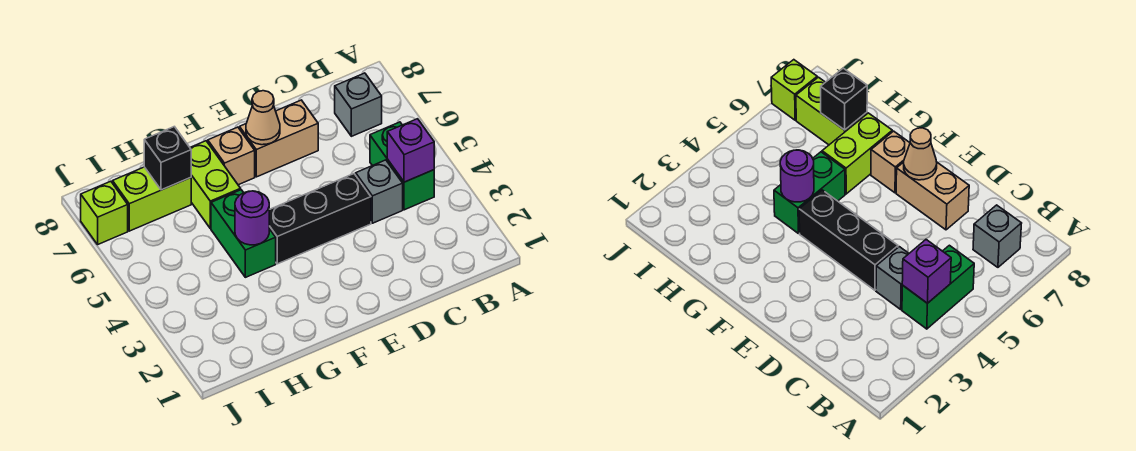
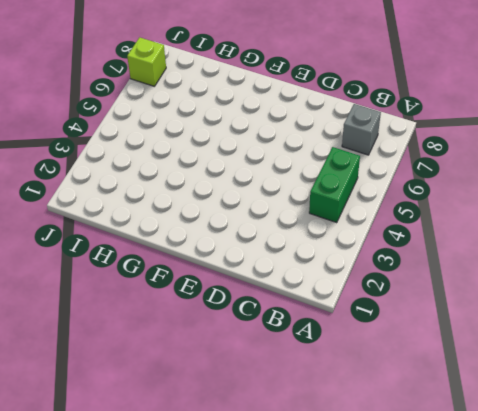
none -> grey 1x1 brick [356,160,403,223]
none -> black 1x3 brick [269,174,371,264]
none -> tan 1x2 brick [240,100,318,177]

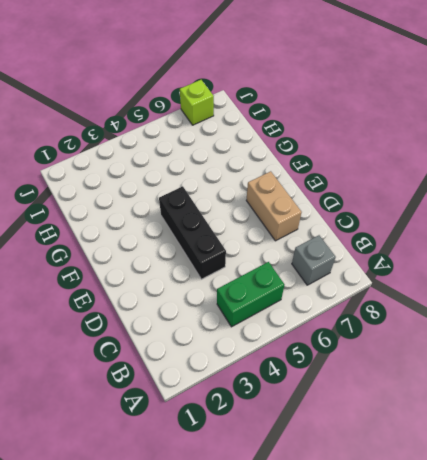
none -> grey 1x1 brick [356,160,403,223]
none -> tan 1x1 brick [208,127,255,185]
none -> green 1x2 brick [211,190,276,277]

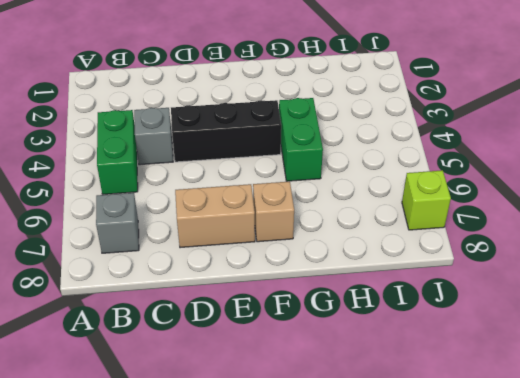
none -> lime 1x2 brick [190,141,241,228]
none -> lime 1x2 brick [113,167,191,231]
none -> purple 1x1 brick [387,119,434,182]

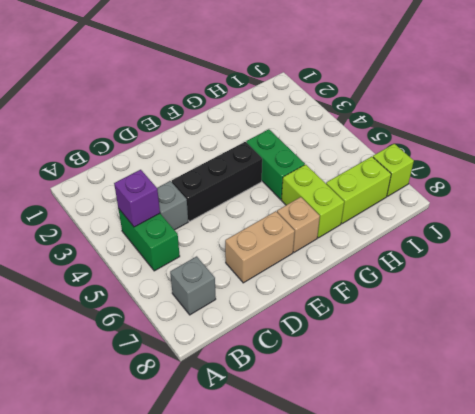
none -> tan 1x1 cone [246,91,280,145]
none -> purple 1x1 round brick [235,191,269,245]
none -> black 1x1 brick [144,127,191,190]

